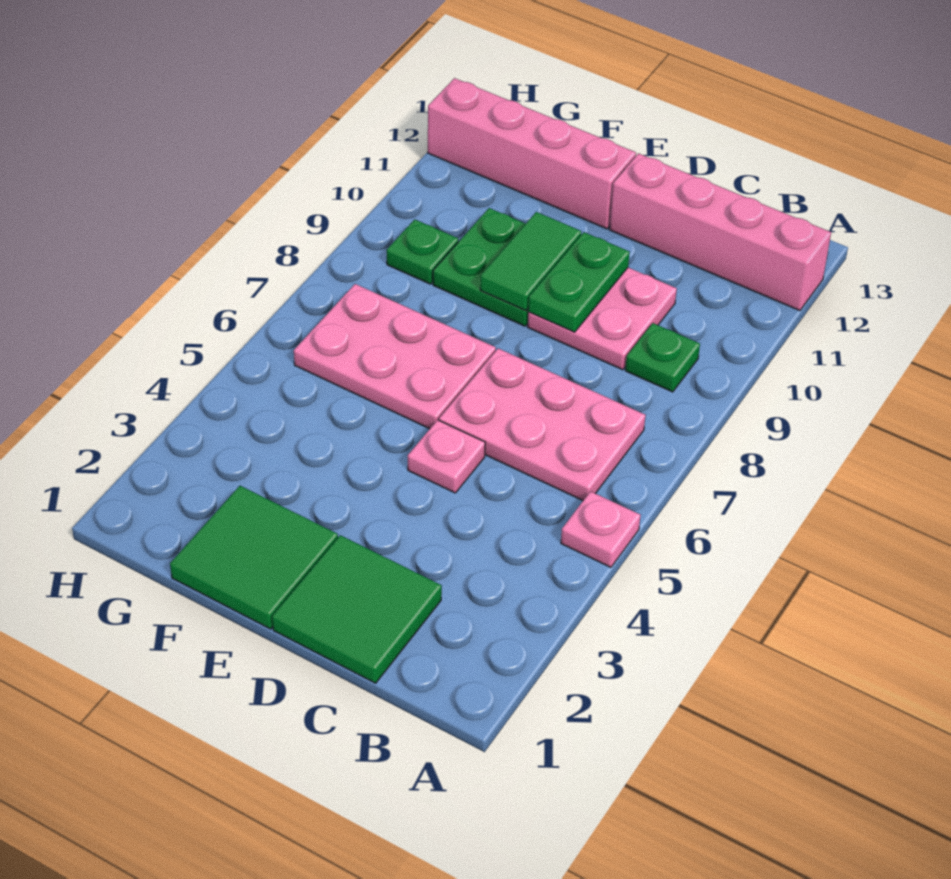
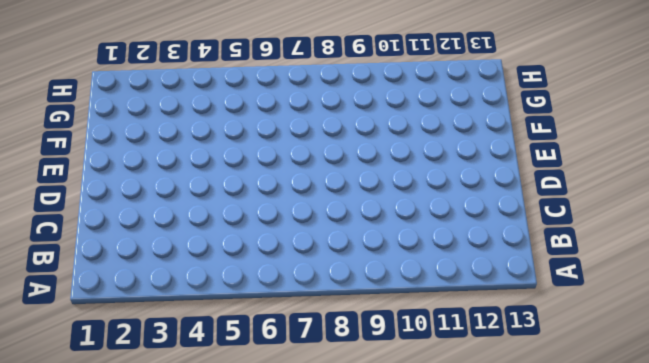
none -> pink 1x1 plate [561,491,641,567]
none -> pink 1x4 brick [609,153,831,311]
none -> pink 2x3 plate [439,348,646,501]

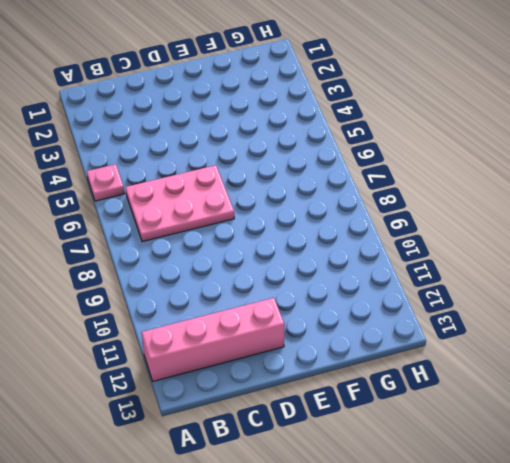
none -> green 1x1 plate [625,323,700,392]
none -> green 2x2 tile [272,535,442,683]
none -> pink 2x2 plate [528,268,677,370]

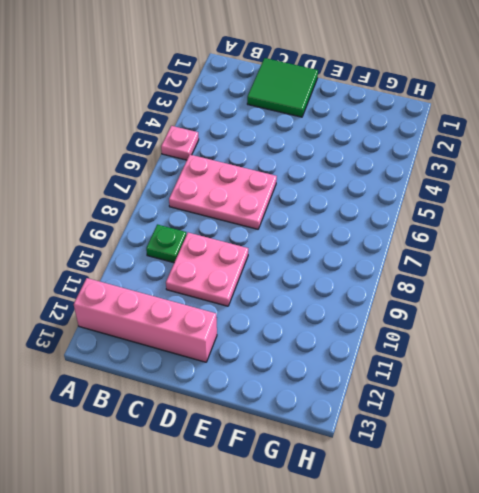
none -> pink 1x1 plate [408,420,485,493]
none -> green 2x2 tile [170,486,338,629]
none -> pink 2x3 plate [294,284,496,429]

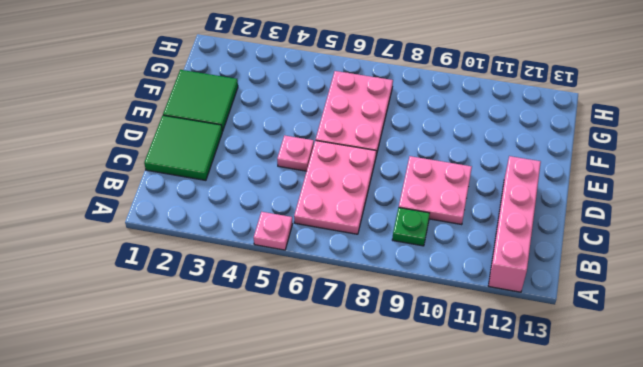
none -> green 2x2 plate [433,208,528,326]
none -> pink 1x4 brick [428,78,636,229]
none -> green 1x1 plate [387,219,458,284]

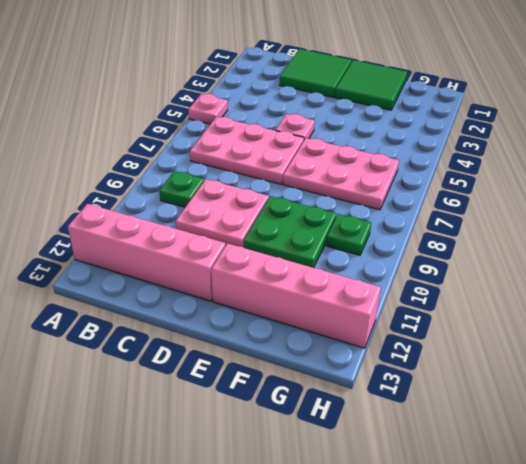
none -> green 1x2 plate [528,232,630,332]
none -> green 1x2 tile [480,212,581,311]

